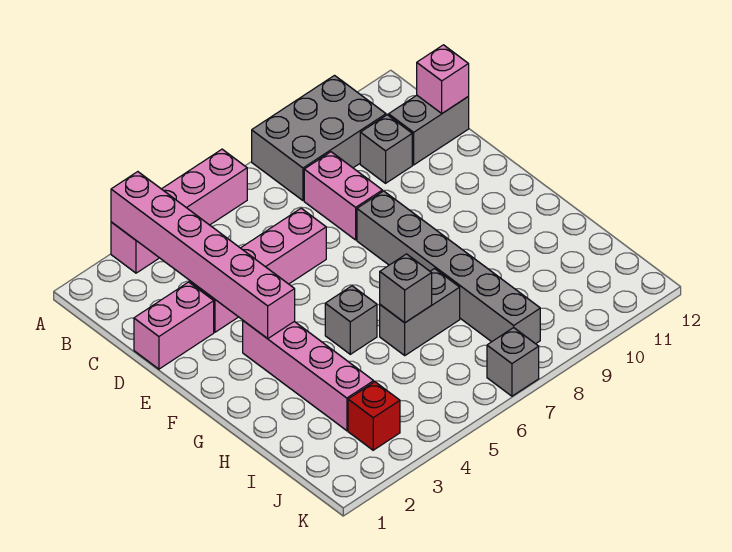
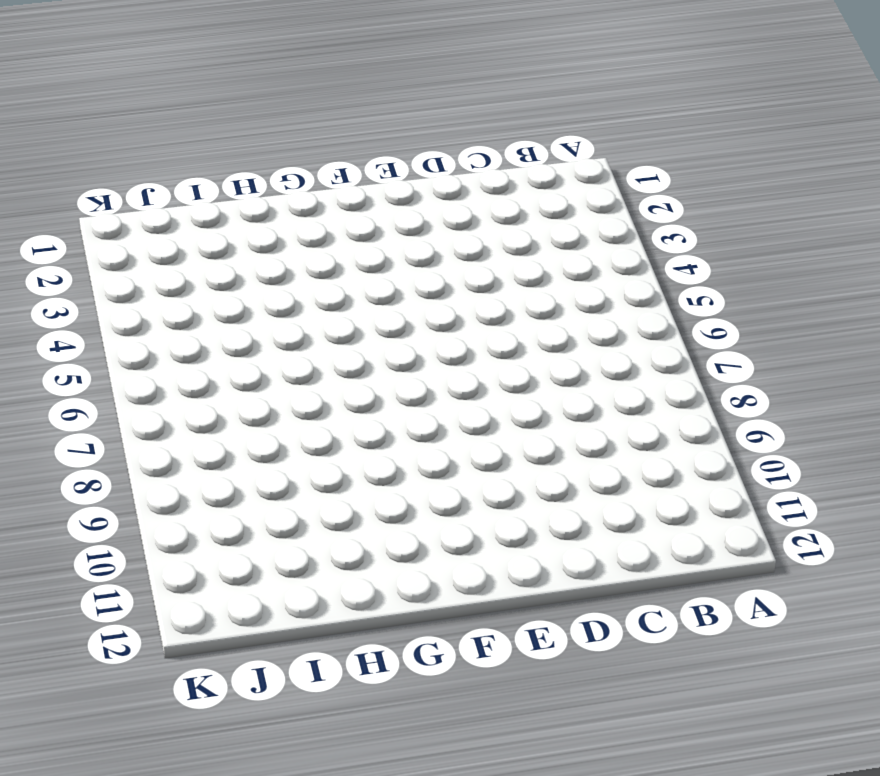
none -> pink 1x4 brick [111,149,247,273]
none -> grey 2x3 brick [252,76,386,201]
none -> pink 1x2 brick [304,152,382,240]

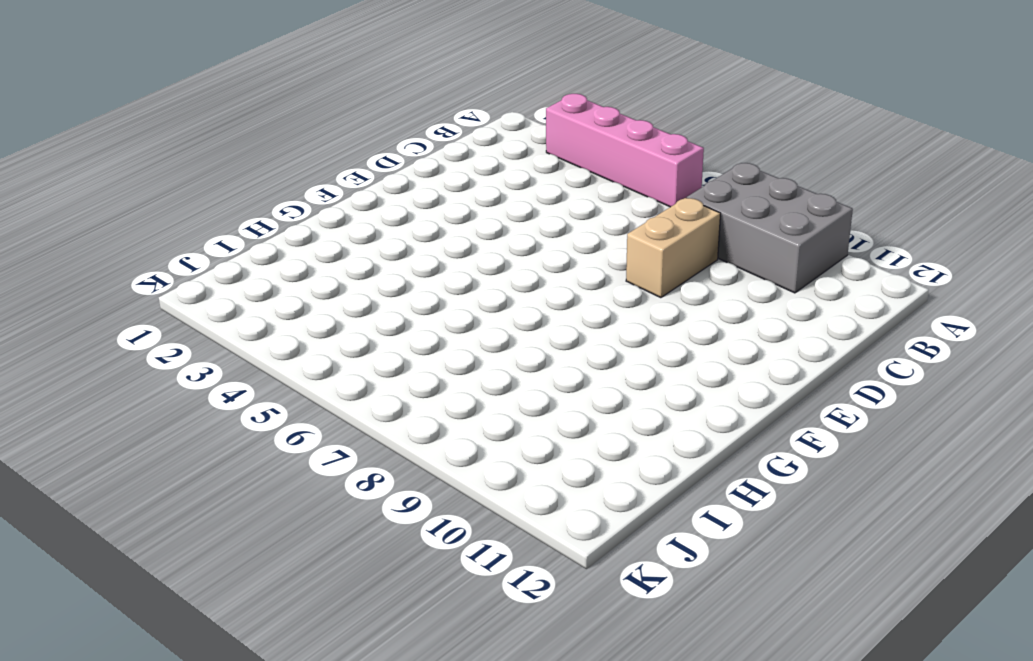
tan 1x2 brick [626,198,721,298] -> pink 1x2 brick [304,152,382,240]
none -> grey 1x1 brick [360,115,412,183]
none -> grey 1x2 brick [389,95,469,165]
none -> pink 1x2 brick [134,282,214,369]

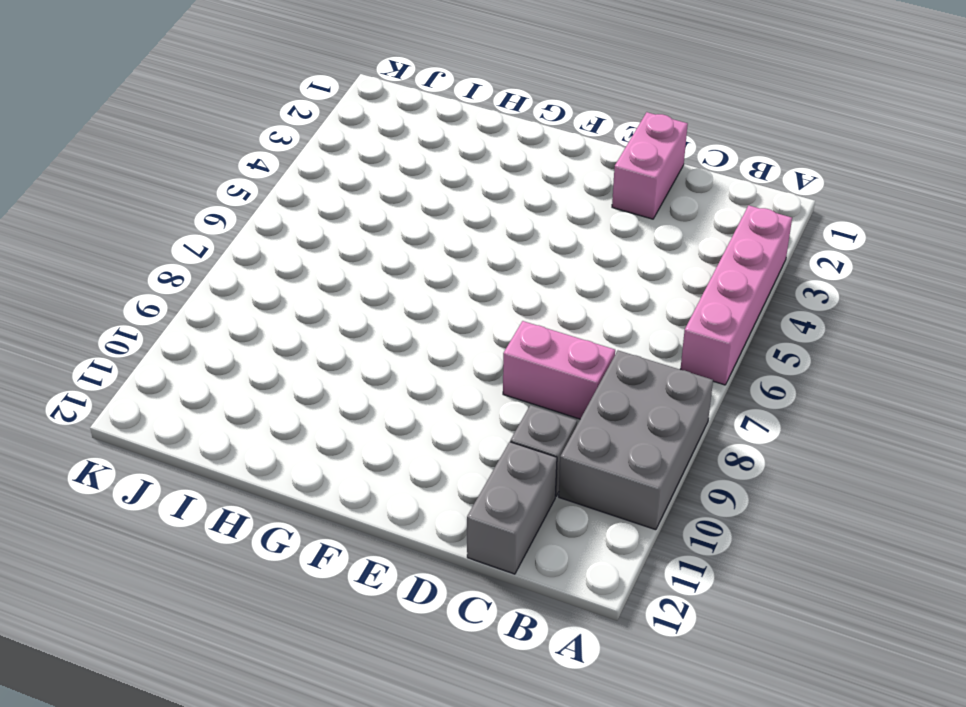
none -> pink 1x4 brick [190,208,326,332]
none -> grey 1x6 brick [357,191,540,344]
none -> pink 1x4 brick [243,321,374,431]

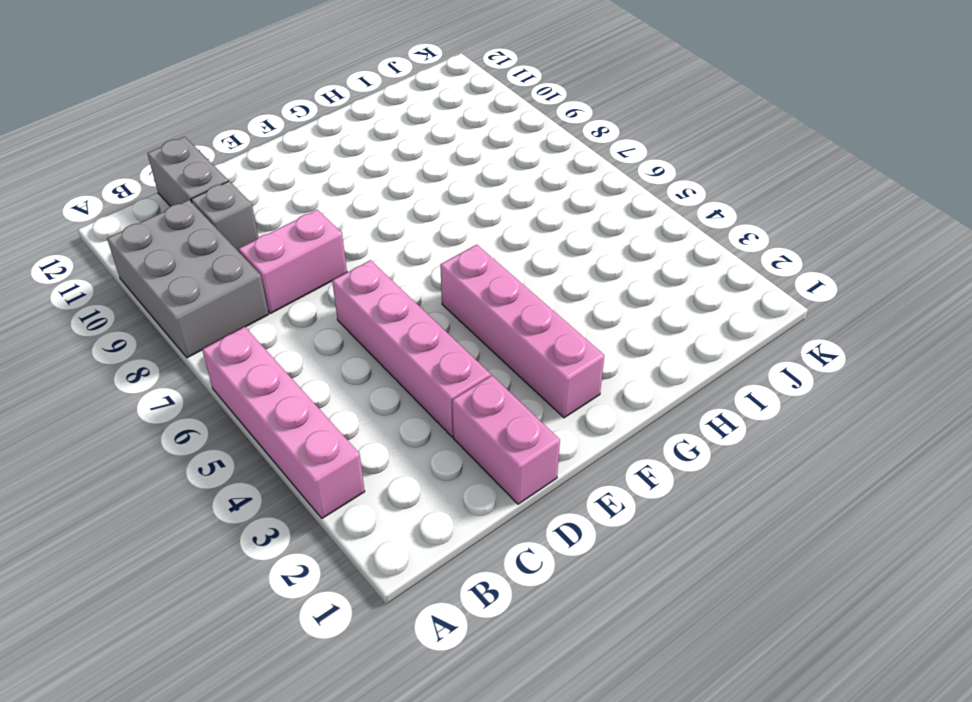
pink 1x4 brick [440,245,604,418] -> pink 1x4 brick turned to [243,321,374,431]
none -> grey 1x6 brick [357,191,540,344]
none -> grey 1x1 brick [325,286,377,354]
none -> grey 1x2 brick [380,269,460,355]

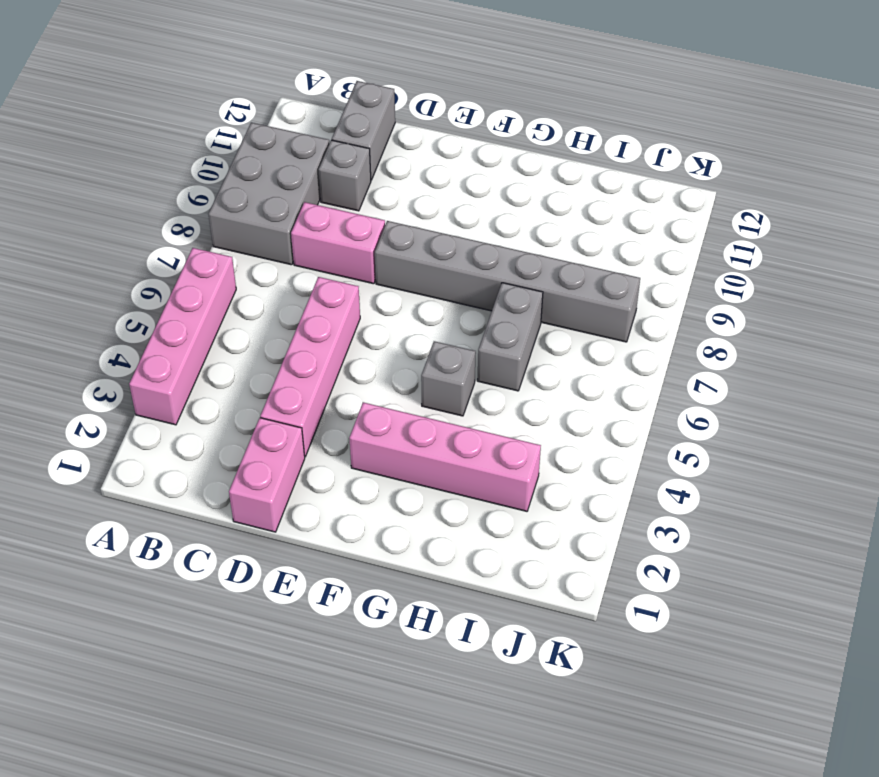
none -> red 1x1 brick [348,382,400,450]
none -> grey 1x1 brick [487,328,539,396]
none -> pink 1x6 brick [111,172,295,339]

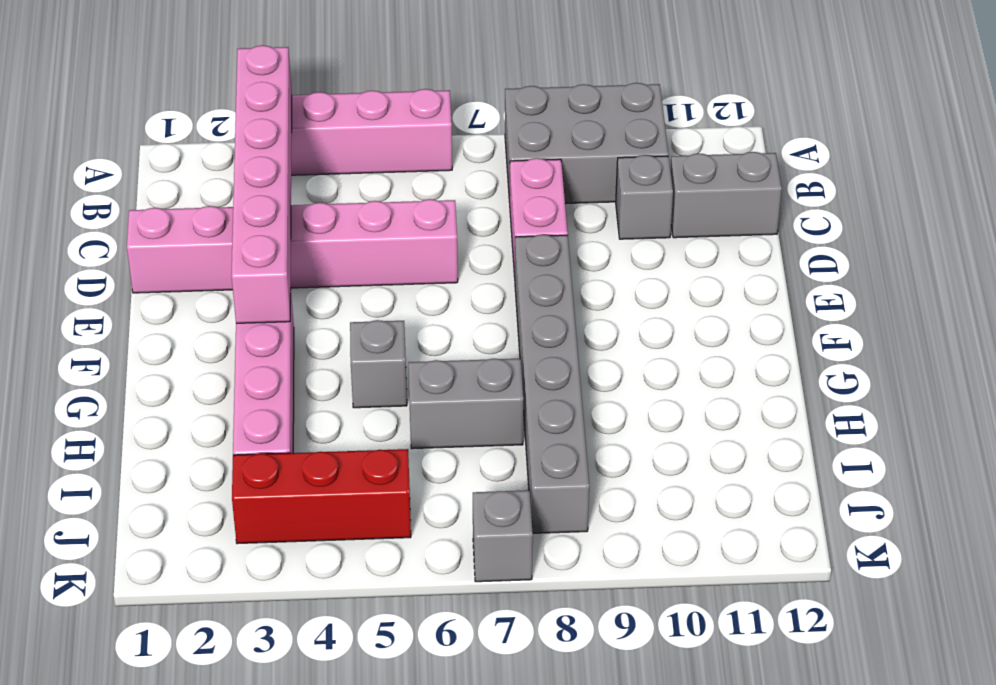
red 1x3 brick [232,449,411,544] -> red 1x1 brick [348,382,400,450]
none -> pink 1x1 brick [417,45,469,113]
none -> grey 1x1 brick [380,254,432,323]

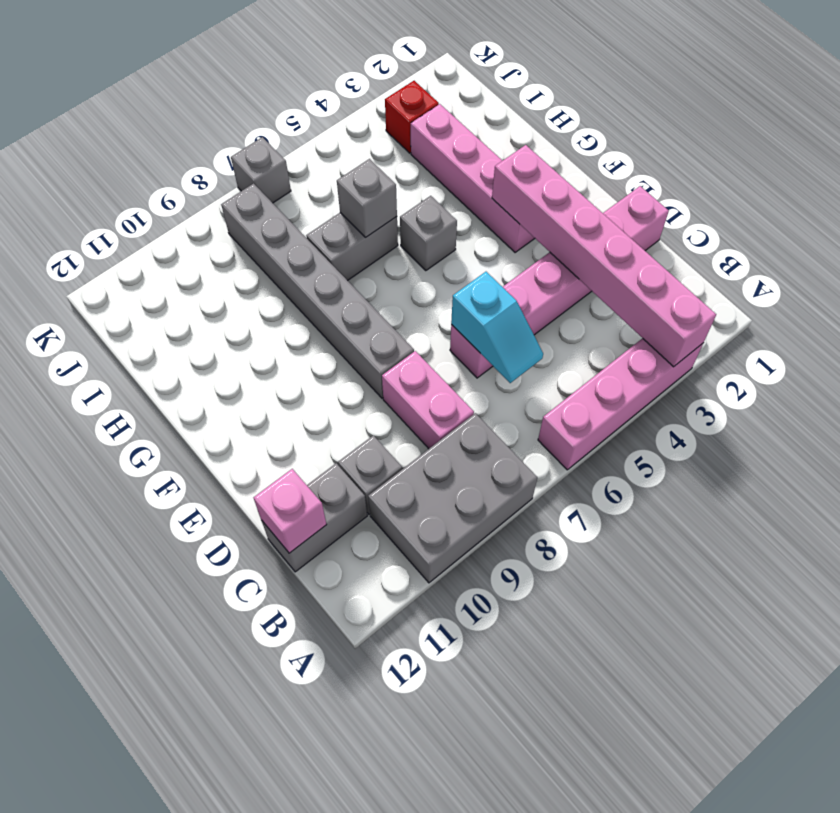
cyan 1x2 slope [451,272,543,383] -> none

